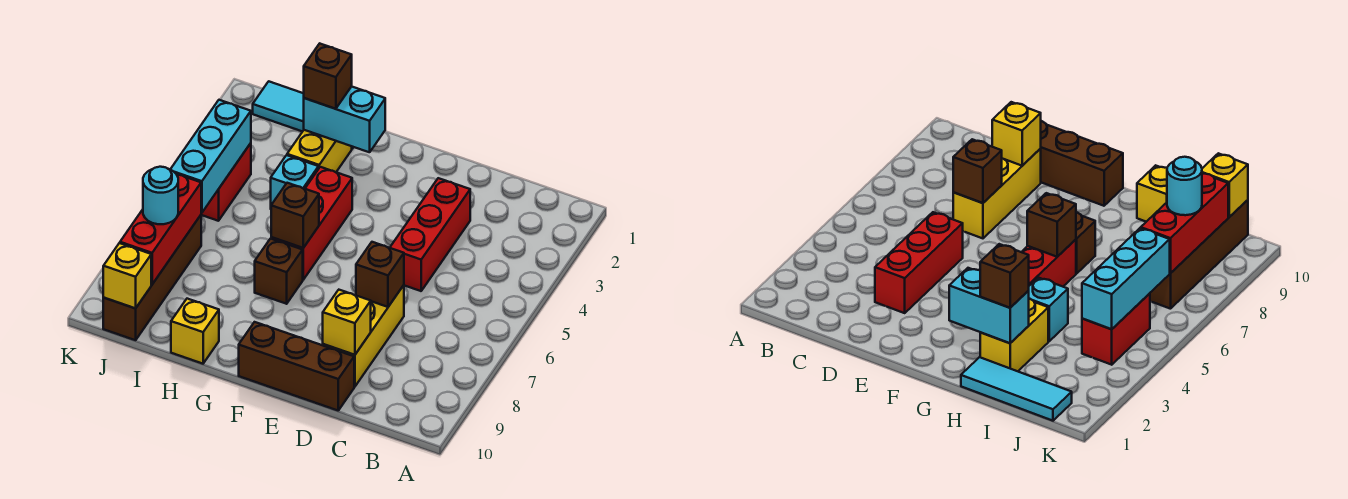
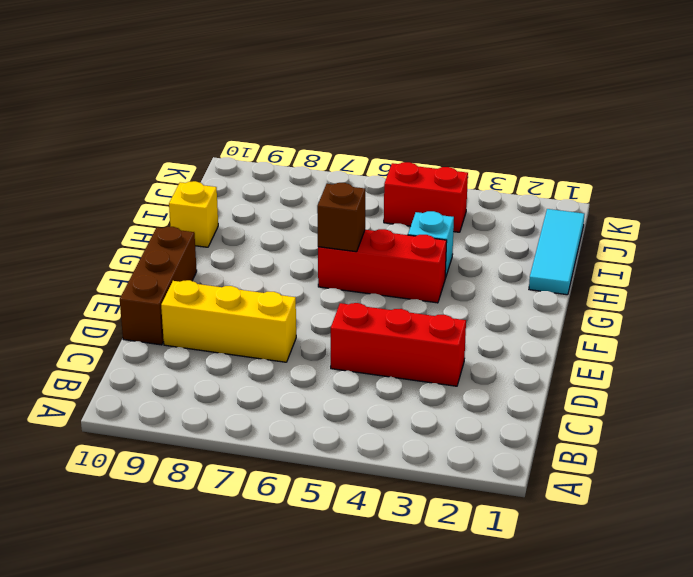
none -> brown 1x1 brick [255,239,303,304]
none -> yellow 1x2 brick [287,130,352,172]
none -> brown 1x4 brick [103,215,201,340]

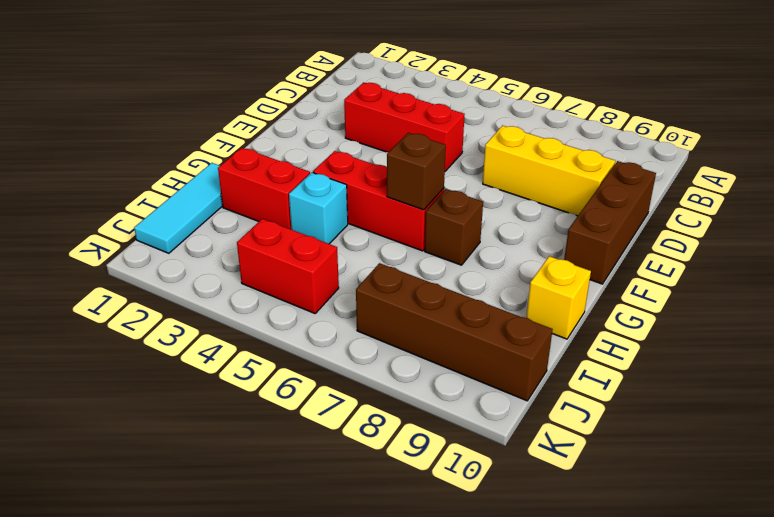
red 1x2 brick [218,148,310,230] -> yellow 1x2 brick [287,130,352,172]
none -> brown 1x1 brick [356,242,404,307]
none -> yellow 1x1 brick [323,290,371,355]
none -> cyan 1x2 brick [304,87,385,152]

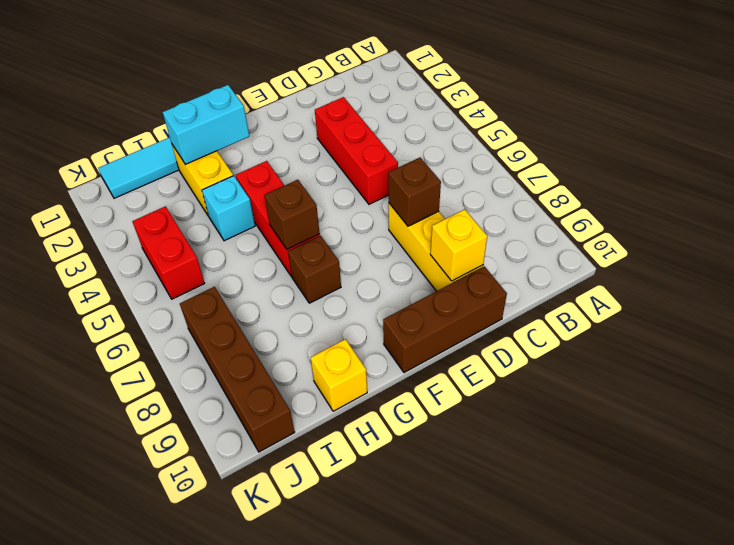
none -> cyan 1x3 brick [170,100,251,213]
none -> red 1x3 brick [120,174,201,284]
none -> yellow 1x1 brick [103,243,151,308]

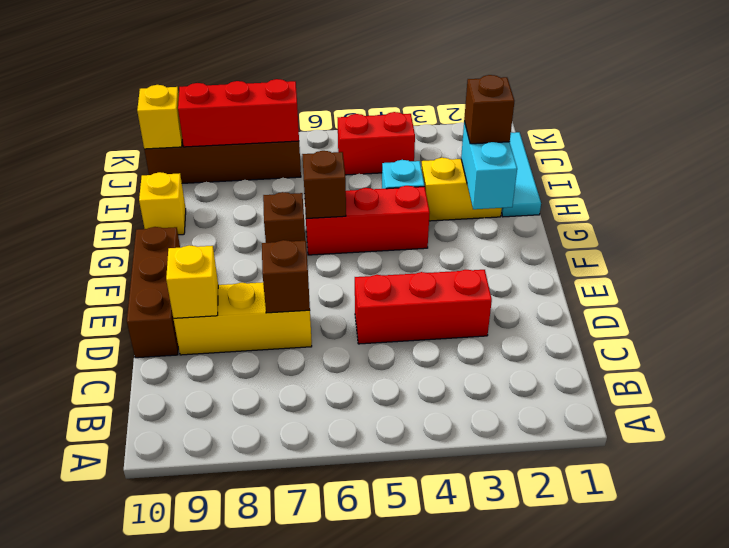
none -> cyan 1x3 brick [170,100,251,213]
none -> cyan 1x1 round brick [143,167,178,224]

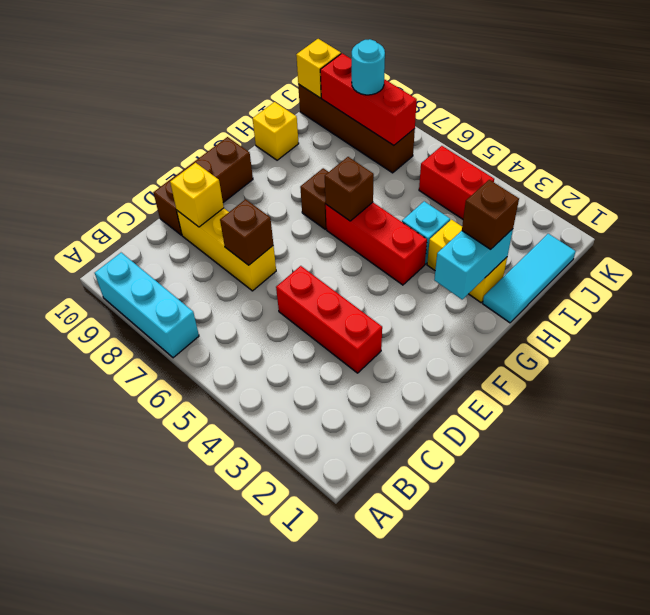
cyan 1x3 brick [95,253,199,358] -> cyan 1x3 brick moved to [170,100,251,213]

